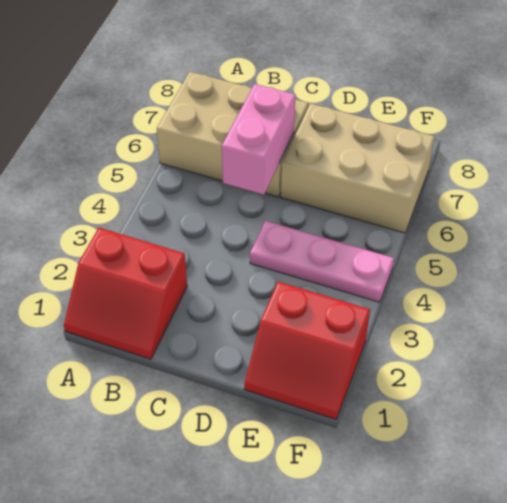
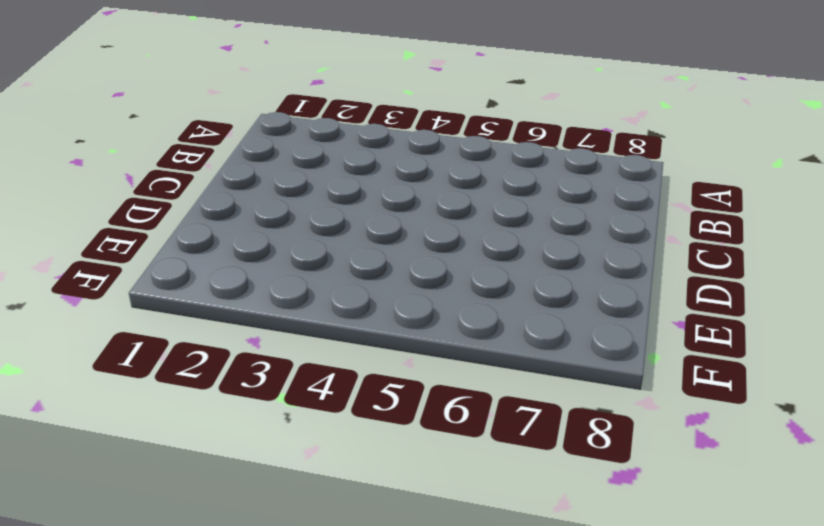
none -> red 2x2 slope [64,228,187,359]
none -> tan 2x3 brick [157,72,308,197]

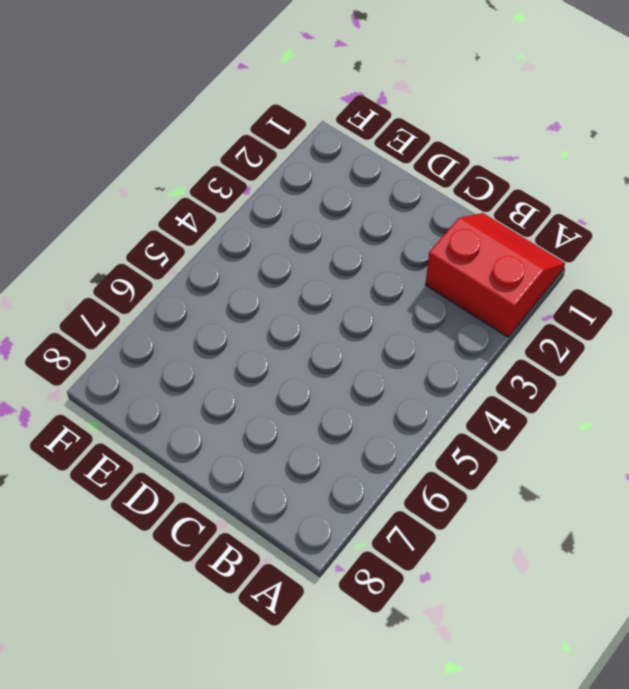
none -> tan 2x3 brick [157,72,308,197]
none -> pink 1x3 plate [250,221,394,302]

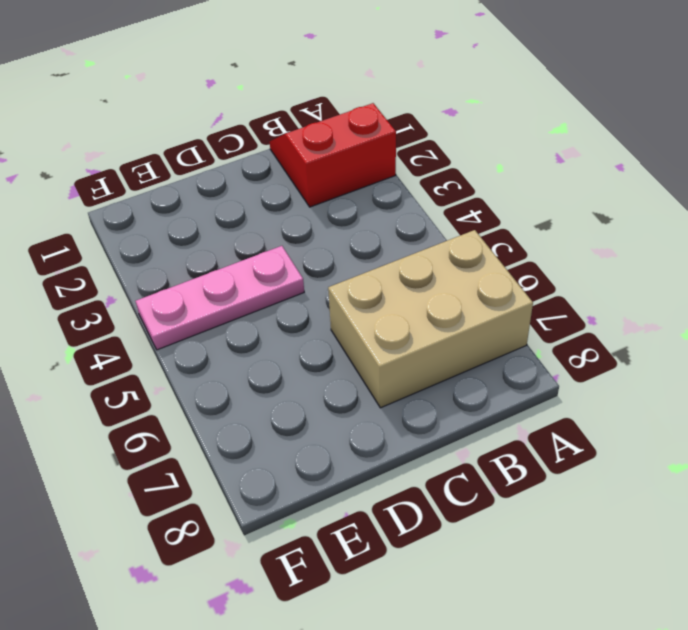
none -> tan 2x3 brick [281,103,435,233]
none -> red 2x2 slope [244,282,370,420]

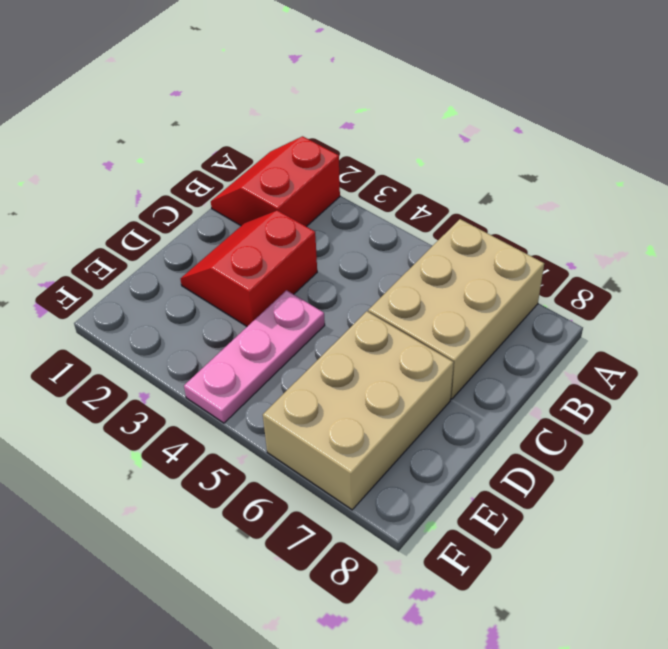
red 2x2 slope [180,210,317,326] -> red 2x2 slope moved to [244,282,370,420]
none -> pink 1x2 brick [222,84,295,195]

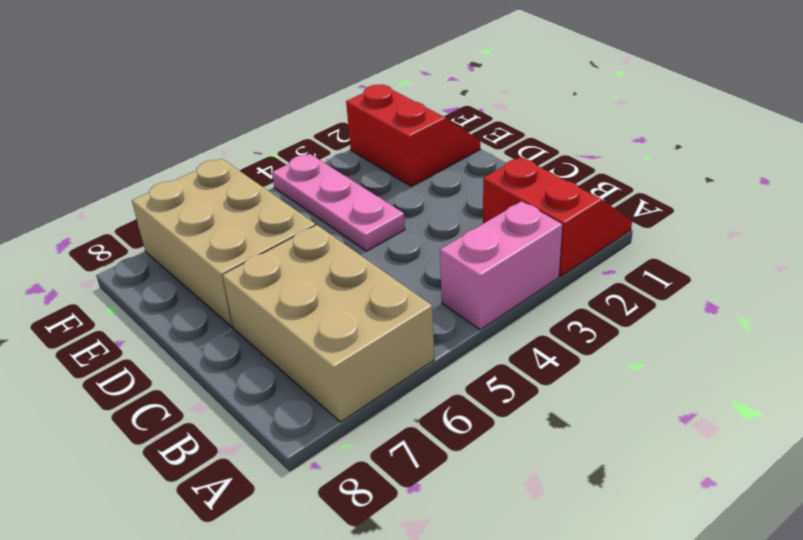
pink 1x2 brick [440,201,562,330] -> pink 1x2 brick moved to [222,84,295,195]

